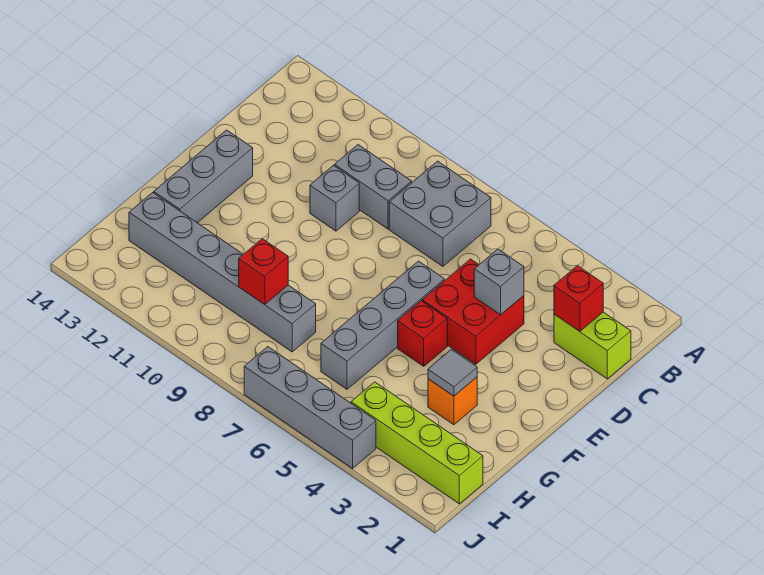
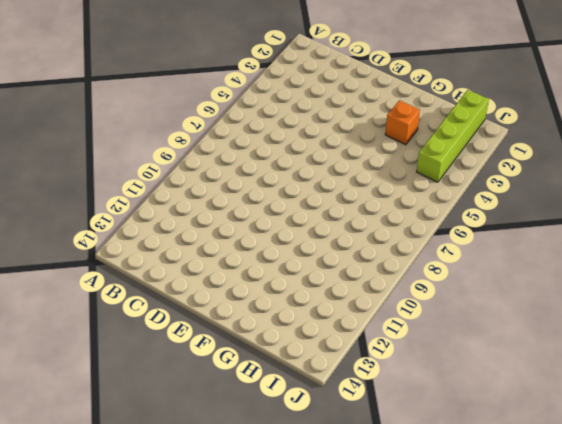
none -> grey 2x2 brick [389,161,491,266]
none -> lime 1x2 brick [554,312,631,379]
none -> grey 1x2 brick [335,145,412,229]

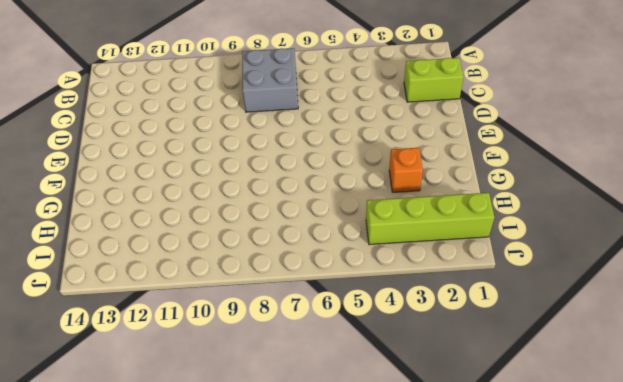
none -> grey 1x2 brick [335,145,412,229]
none -> red 2x2 brick [422,259,524,364]
none -> grey 1x1 brick [310,165,359,231]

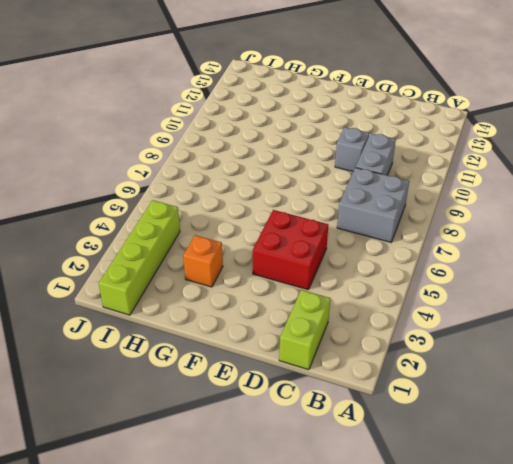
none -> grey 1x4 brick [321,261,444,389]
none -> grey 1x3 brick [154,130,253,223]
none -> red 1x1 brick [398,301,447,366]

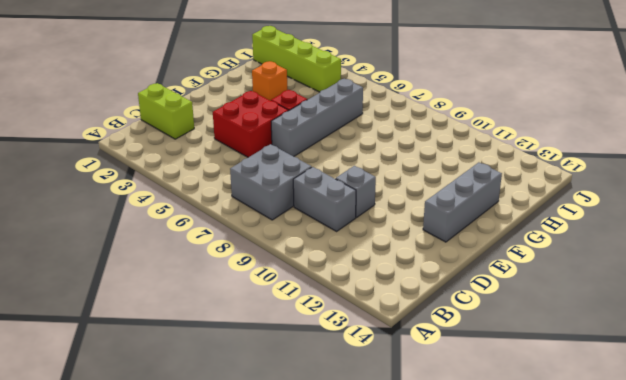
none -> grey 1x6 brick [129,193,316,352]
none -> grey 1x4 brick [244,347,376,468]
none -> red 1x1 brick [554,266,603,331]

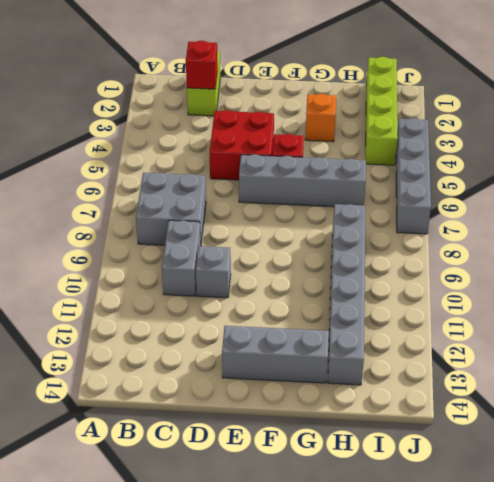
none -> grey 1x1 brick [474,249,524,315]
none -> grey 1x1 tile [428,349,477,396]
none -> red 1x1 brick [239,239,288,305]

